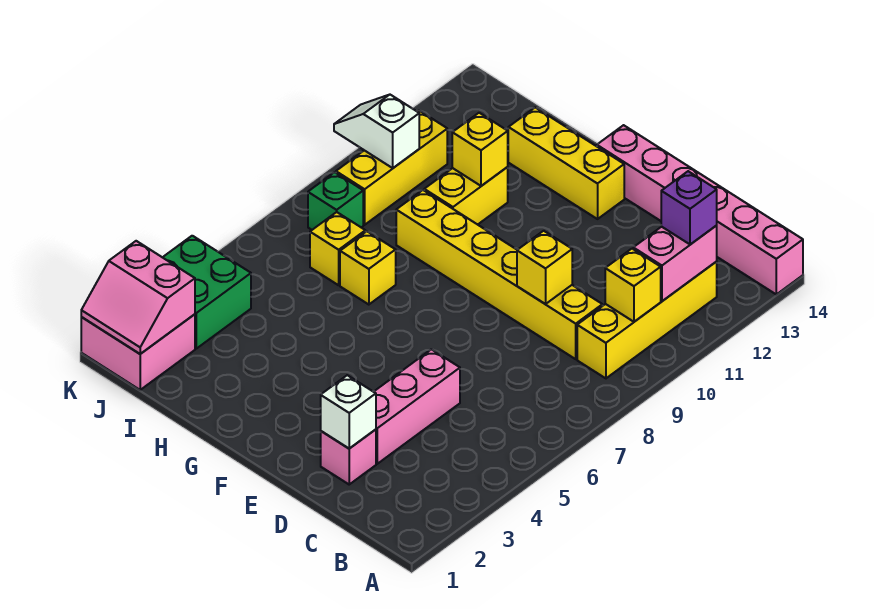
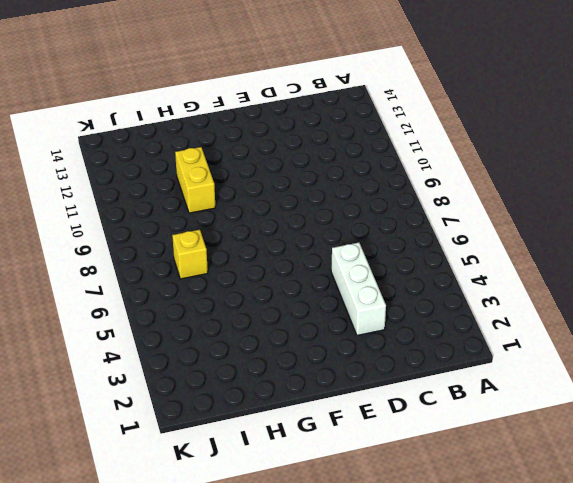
white 1x3 brick [331,243,386,335] -> pink 1x3 brick [374,349,460,464]
none -> pink 1x6 brick [597,125,803,294]
none -> yellow 1x4 brick [577,262,717,378]
none -> yellow 1x6 brick [396,190,602,359]

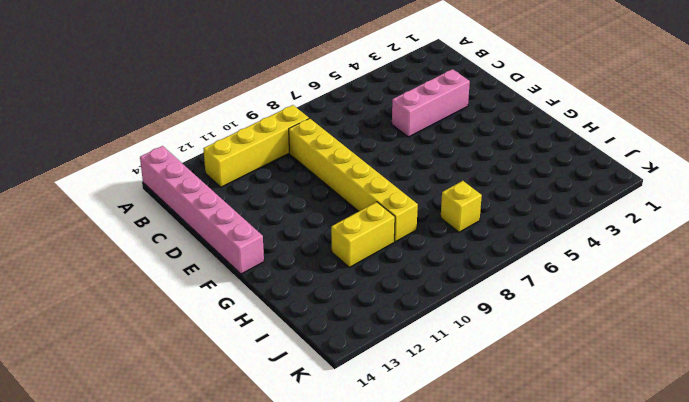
none -> pink 1x1 brick [321,429,376,484]
none -> yellow 1x3 brick [508,107,624,219]
none -> yellow 1x1 brick [340,231,396,305]

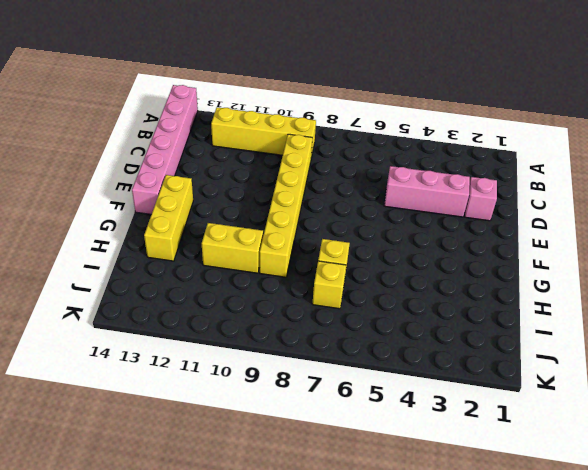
none -> pink 2x2 brick [81,314,195,390]
none -> green 2x2 brick [163,236,251,349]
none -> green 1x1 brick [308,172,363,230]

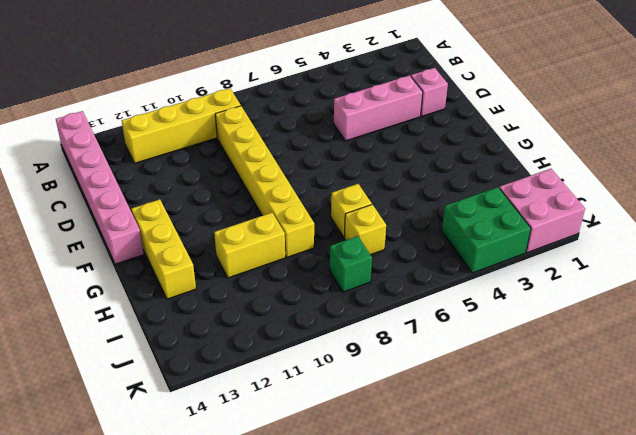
none -> yellow 1x3 brick [336,110,447,225]
none -> yellow 1x1 brick [605,249,661,322]
none -> pink 1x2 brick [633,226,717,301]

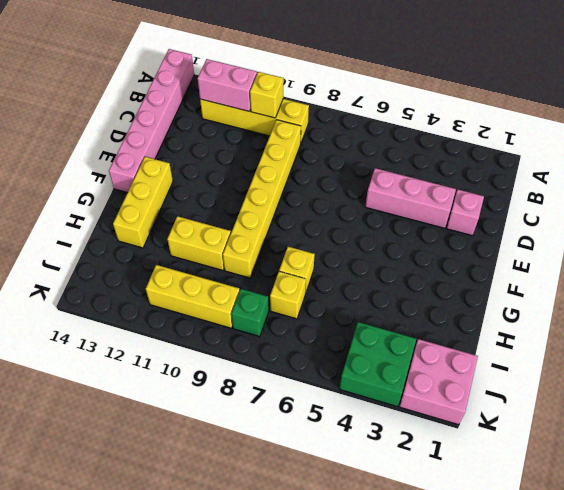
none -> white 1x1 brick [321,375,376,449]
none -> yellow 1x1 brick [517,231,572,304]
none -> yellow 1x1 brick [452,113,508,186]

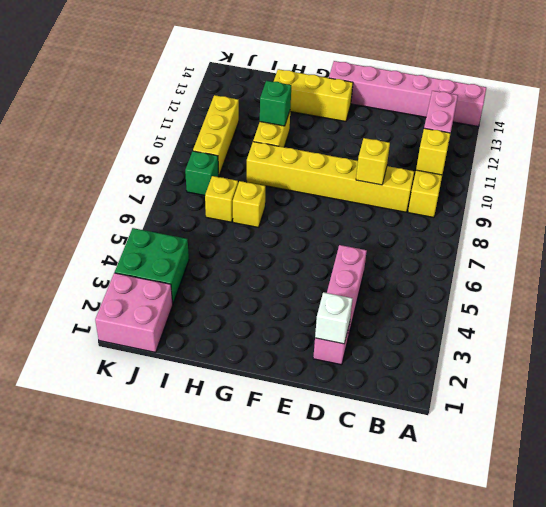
green 1x1 brick [260,81,291,126] -> yellow 1x1 brick [452,113,508,186]
none -> pink 2x2 slope [81,241,195,354]
none -> white 1x2 slope [334,95,419,168]
none -> purple 1x1 brick [661,171,717,244]

